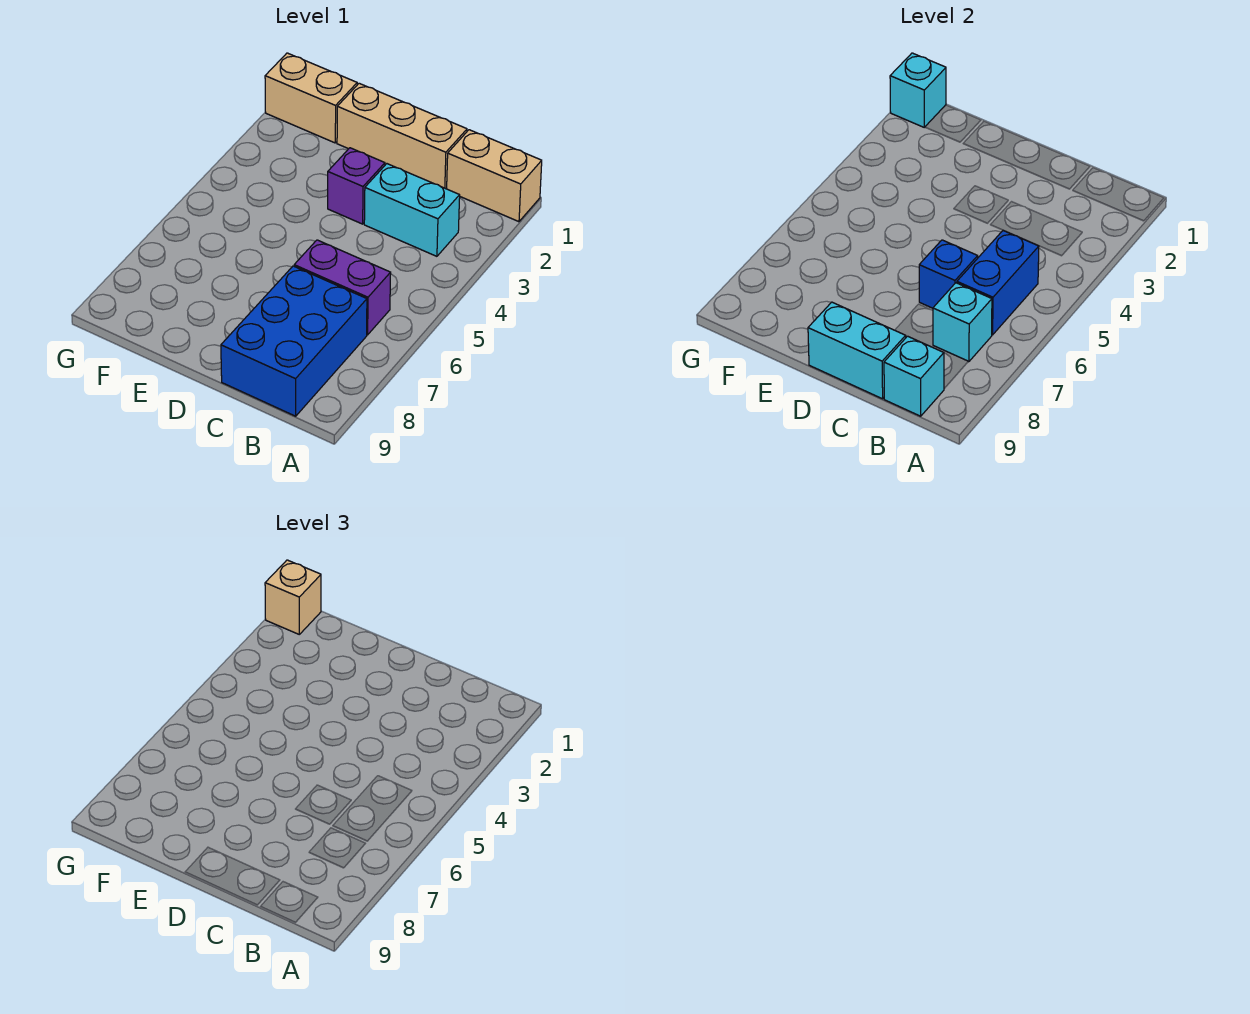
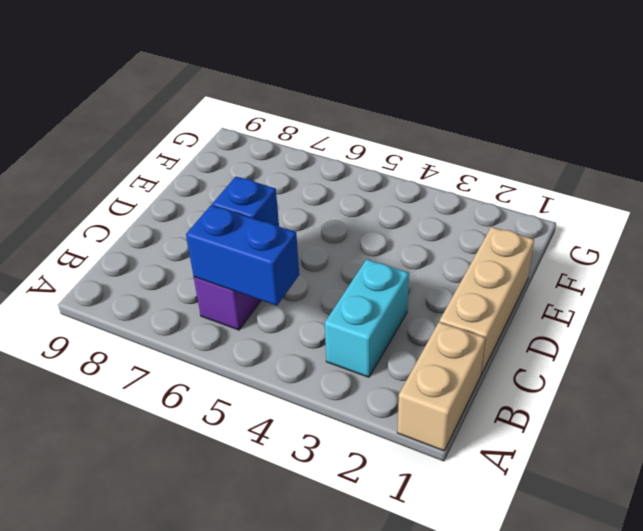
none -> blue 2x3 brick [221,266,367,416]
none -> purple 1x1 brick [328,148,385,224]
none -> tan 1x2 brick [265,53,357,143]

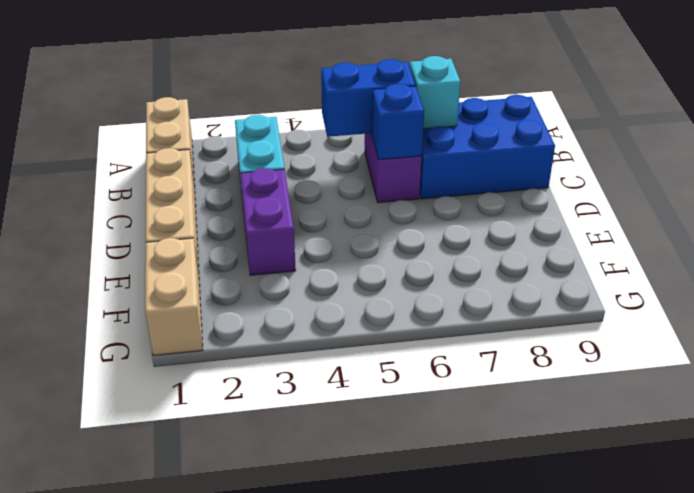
purple 1x2 brick [240,168,296,275] -> purple 1x1 brick [328,148,385,224]
none -> cyan 1x1 brick [884,336,944,416]
none -> cyan 1x2 brick [808,302,906,399]
none -> cyan 1x1 brick [890,53,946,127]

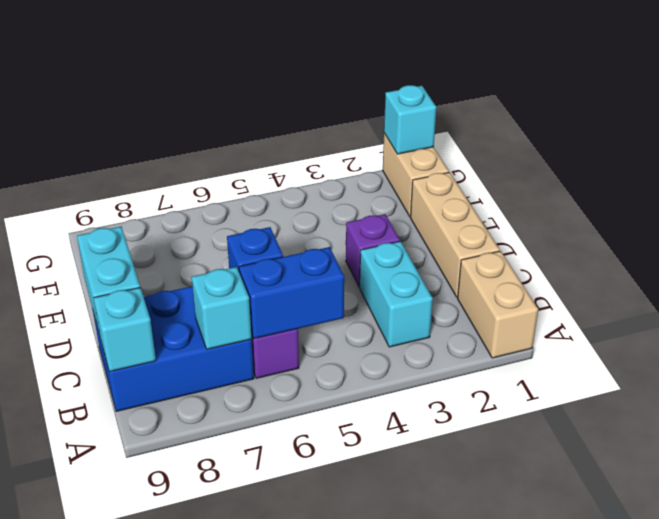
none -> tan 1x1 brick [265,560,321,634]

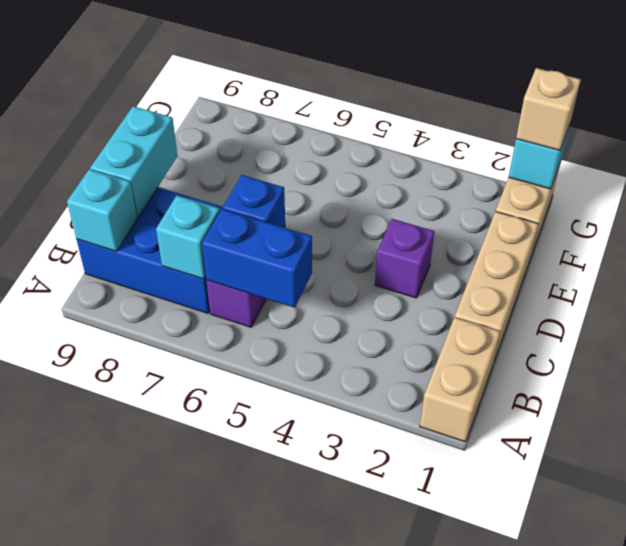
none -> cyan 1x2 brick [364,164,460,256]

